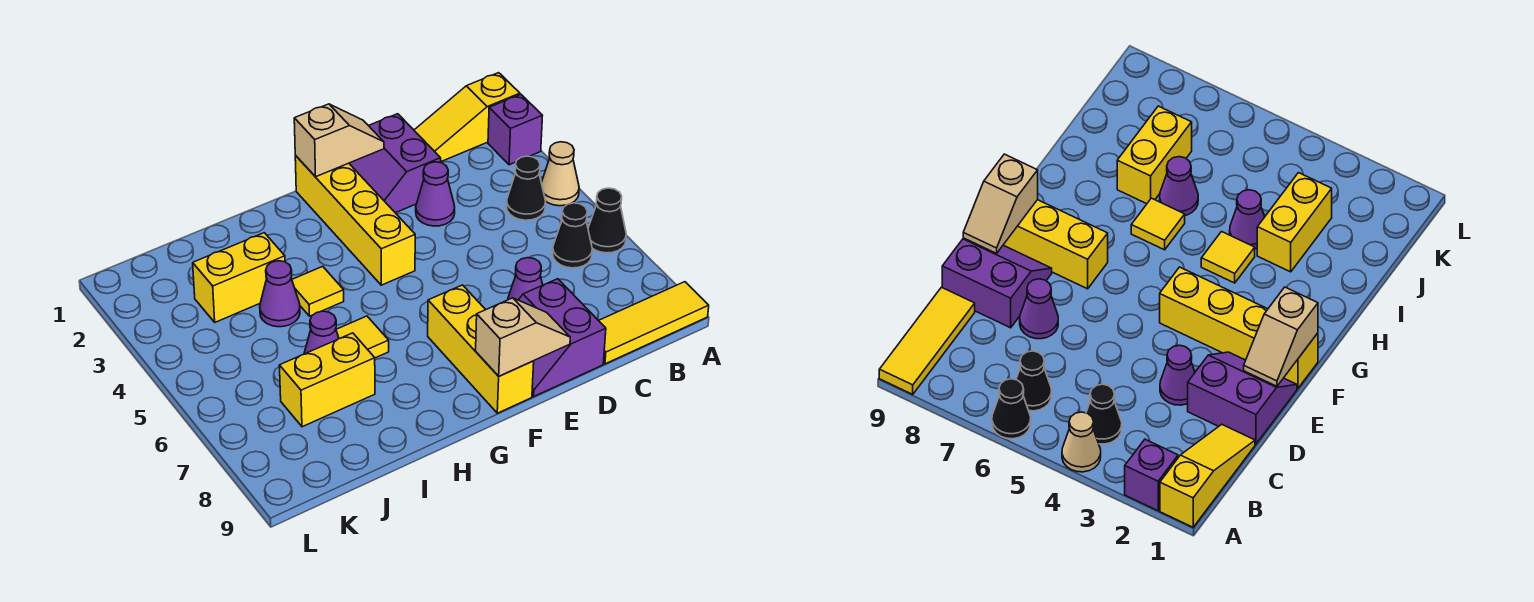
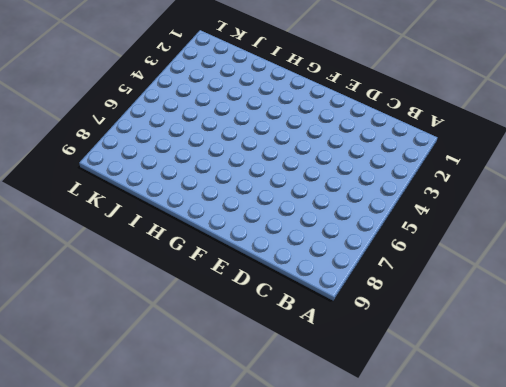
none -> yellow 1x3 slope [414,73,520,162]
none -> purple 1x1 brick [488,94,543,165]
none -> tan 1x1 cone [541,142,579,206]

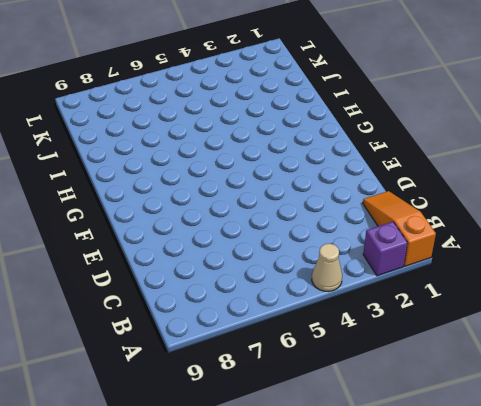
orange 1x3 slope [363,191,436,266] -> yellow 1x3 slope [414,73,520,162]
none -> black 1x1 cone [588,188,626,253]
none -> yellow 1x3 tile [599,282,709,364]
none -> black 1x1 cone [507,156,546,220]

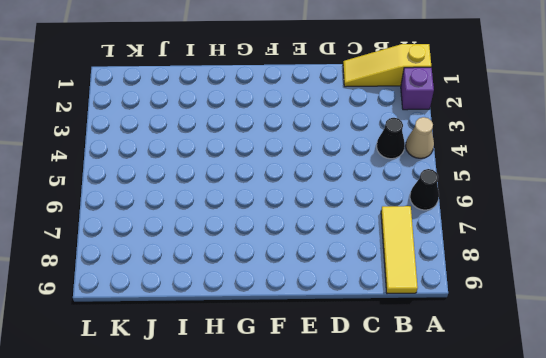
yellow 1x3 tile [381,206,418,294] -> yellow 1x3 tile turned to [599,282,709,364]
none -> black 1x1 cone [553,203,592,268]
none -> purple 2x2 slope [349,114,441,213]
none -> purple 1x1 cone [416,162,455,226]

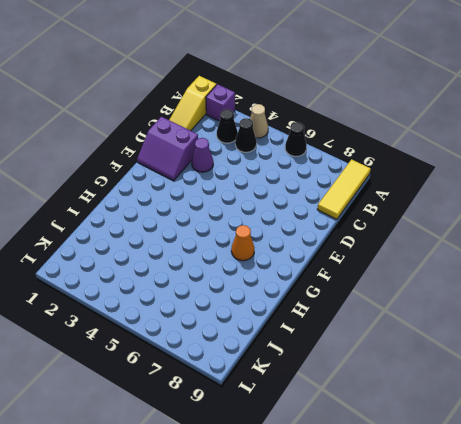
black 1x1 cone [217,109,238,143] -> black 1x1 cone moved to [553,203,592,268]
orange 1x1 cone [231,225,254,261] -> none
none -> purple 1x1 cone [508,258,543,300]
none -> purple 2x2 slope [519,279,606,396]
none -> yellow 1x4 brick [295,156,415,285]

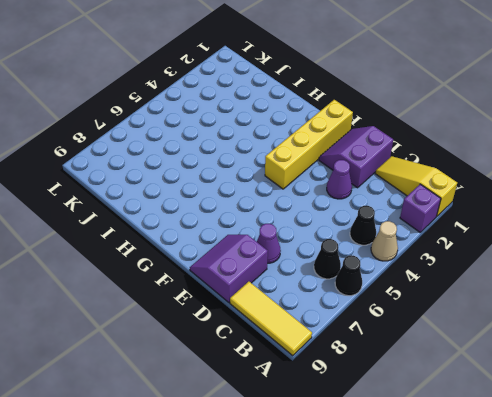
none -> yellow 1x3 brick [428,285,534,413]
none -> yellow 1x1 tile [292,266,344,316]
none -> yellow 1x1 tile [336,316,389,358]

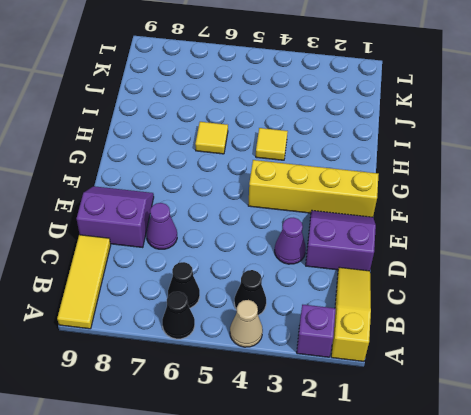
none -> yellow 1x3 brick [428,285,534,413]
none -> yellow 1x2 brick [193,233,285,322]
none -> purple 1x1 cone [260,261,300,327]

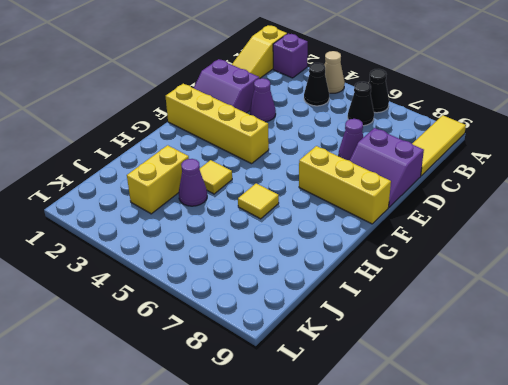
none -> purple 1x1 cone [304,311,339,354]
none -> yellow 1x2 brick [279,333,375,427]
none -> tan 1x2 slope [294,104,384,177]

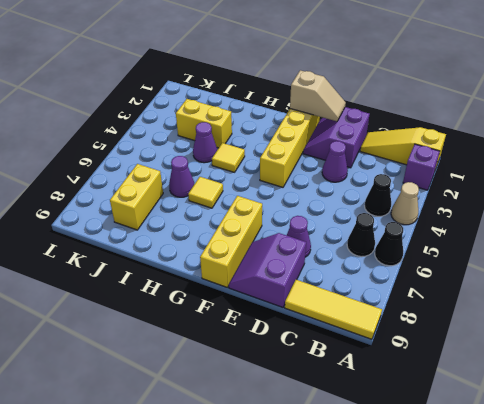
yellow 1x2 brick [110,164,163,230] -> yellow 1x2 brick turned to [279,333,375,427]
none -> tan 1x2 slope [476,298,570,376]

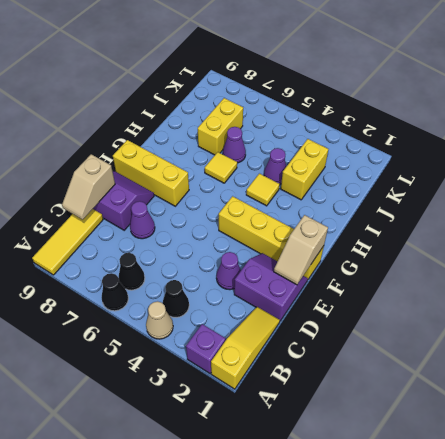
tan 1x2 slope [62,154,115,220] -> tan 1x2 slope moved to [476,298,570,376]

